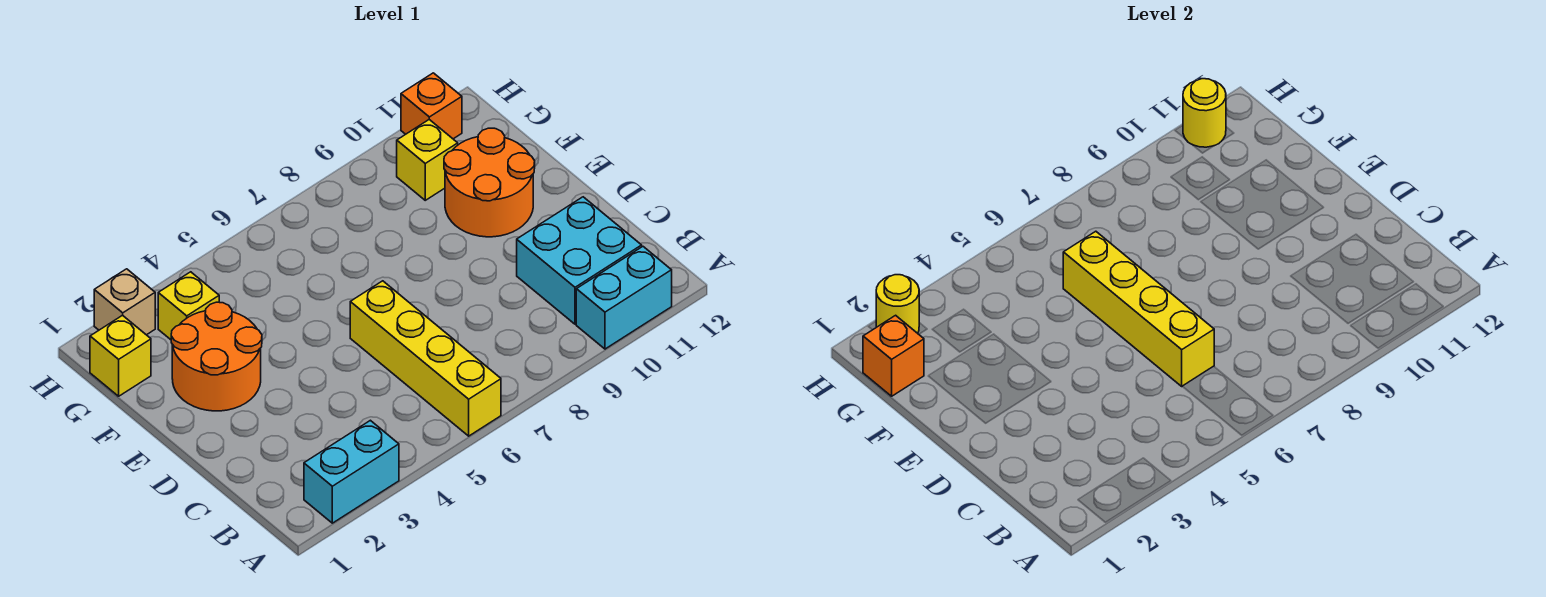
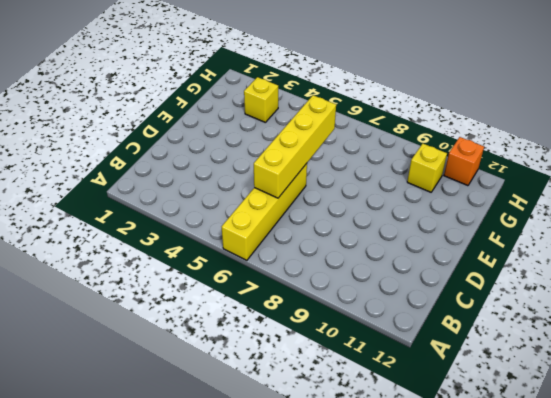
none -> cyan 1x2 brick [304,420,399,523]
none -> cyan 1x2 brick [576,247,672,349]
none -> cyan 2x2 brick [517,197,642,324]

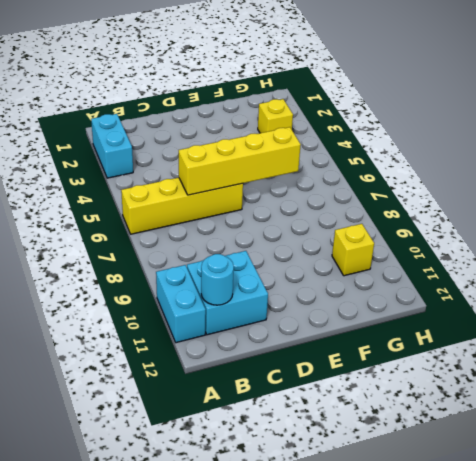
cyan 1x1 round brick [201,254,234,305] -> none
none -> orange 2x2 round brick [171,302,262,411]
none -> orange 2x2 round brick [444,128,535,237]
none -> yellow 1x1 brick [90,315,151,396]

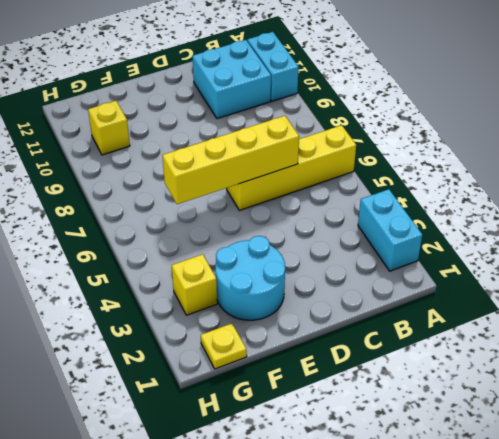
cyan 2x2 round brick [215,236,285,320] -> orange 2x2 round brick [171,302,262,411]
yellow 1x1 plate [201,323,247,369] -> yellow 1x1 brick [90,315,151,396]
none -> orange 2x2 round brick [444,128,535,237]
none -> tan 1x1 brick [94,269,155,335]
none -> orange 1x1 brick [401,73,462,139]

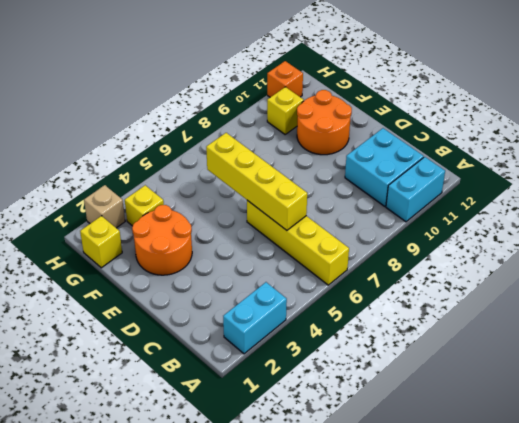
none -> orange 1x1 brick [863,315,924,396]
none -> yellow 1x1 round brick [876,275,919,333]
none -> yellow 1x1 round brick [1183,79,1226,147]

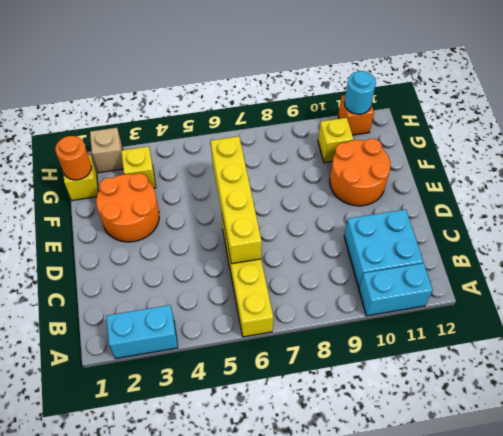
orange 1x1 round brick [55,136,92,180] -> orange 1x1 brick [863,315,924,396]
cyan 1x1 round brick [344,71,376,114] -> yellow 1x1 round brick [1183,79,1226,147]
none -> yellow 1x1 round brick [876,275,919,333]

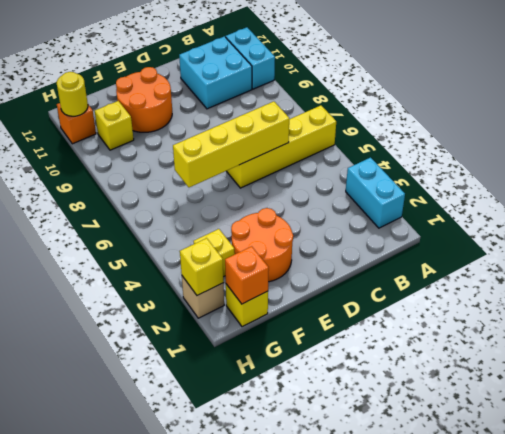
yellow 1x1 brick [180,238,224,296] -> yellow 1x1 round brick [876,275,919,333]

